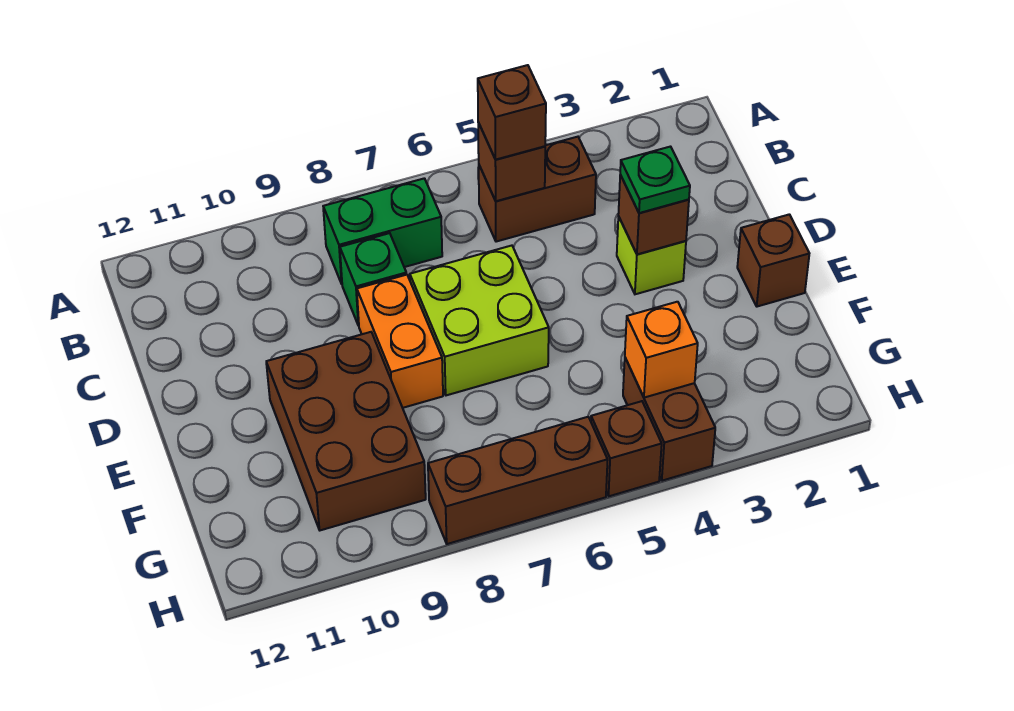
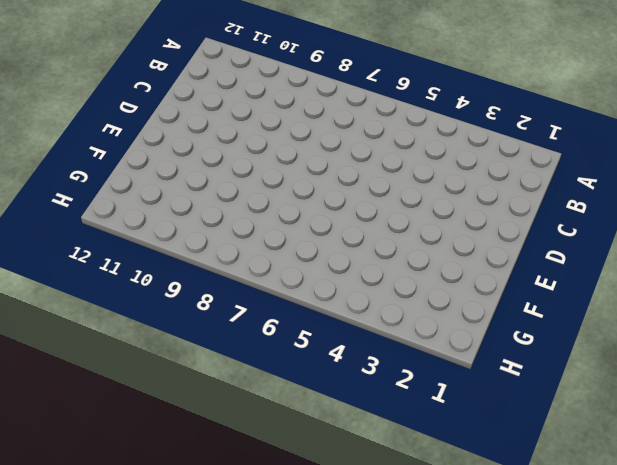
none -> brown 1x2 brick [479,137,596,242]
none -> green 1x2 brick [323,178,442,284]
none -> green 1x1 brick [340,233,406,326]

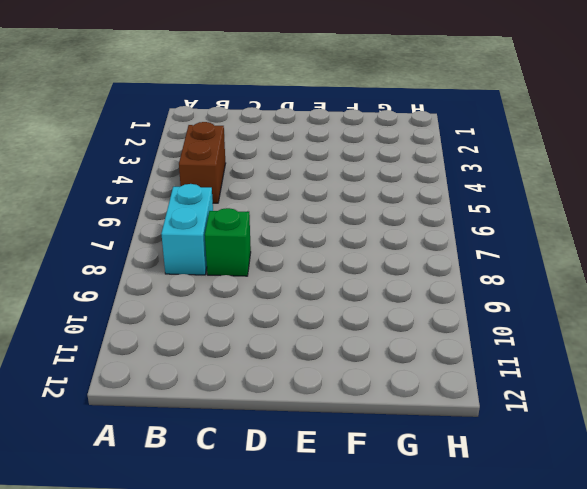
cyan 1x2 brick [161,184,213,275] -> green 1x2 brick [323,178,442,284]
none -> lime 1x1 brick [617,216,686,294]
none -> lime 2x2 brick [410,246,549,395]
none -> orange 1x2 brick [357,275,443,408]

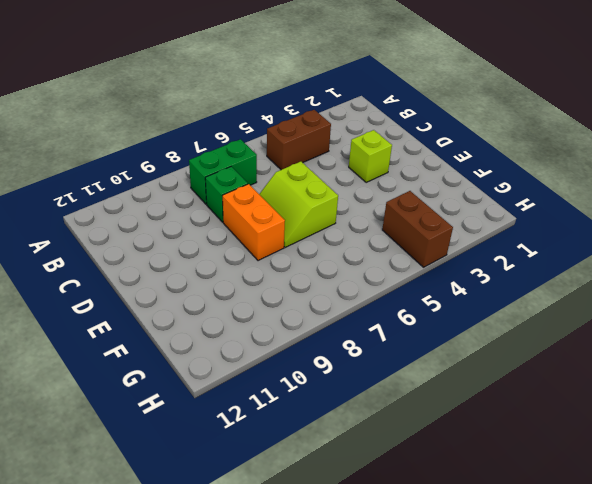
lime 2x2 slope [259,162,338,248] -> lime 2x2 brick [410,246,549,395]
none -> brown 1x1 brick [737,214,809,307]
none -> brown 2x3 brick [266,332,426,530]
none -> brown 1x1 brick [591,401,662,496]

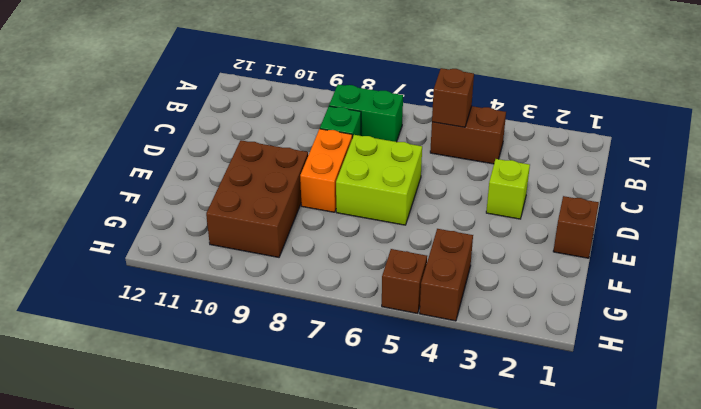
none -> brown 1x3 brick [428,417,608,544]
none -> brown 1x1 brick [618,175,689,254]
none -> orange 1x1 brick [625,302,698,398]

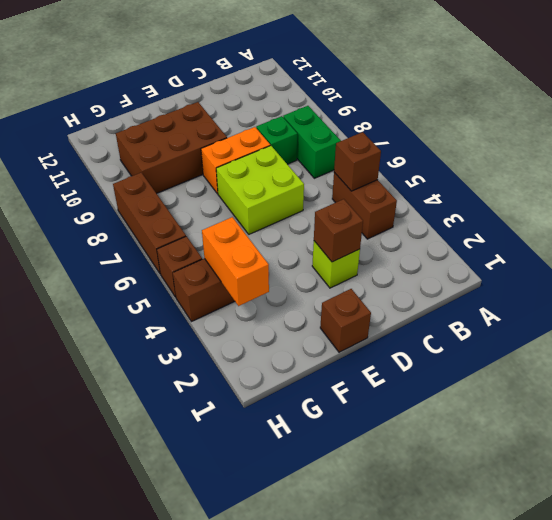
orange 1x2 brick [202,217,269,306] -> orange 1x1 brick [625,302,698,398]
none -> brown 1x1 brick [478,65,546,160]
none -> green 1x1 plate [620,147,690,213]

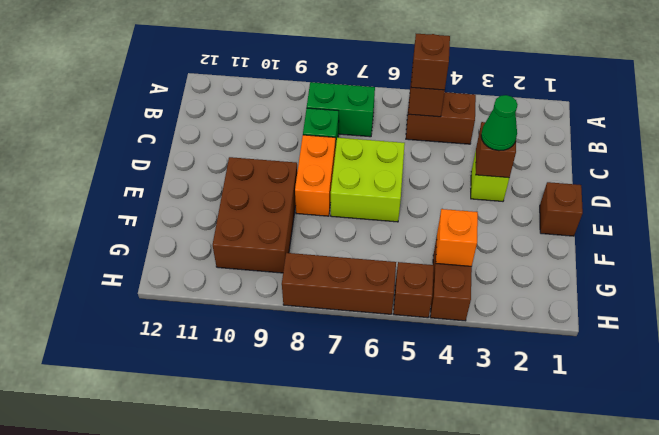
green 1x1 cone [481,95,518,151] -> green 1x1 plate [620,147,690,213]

